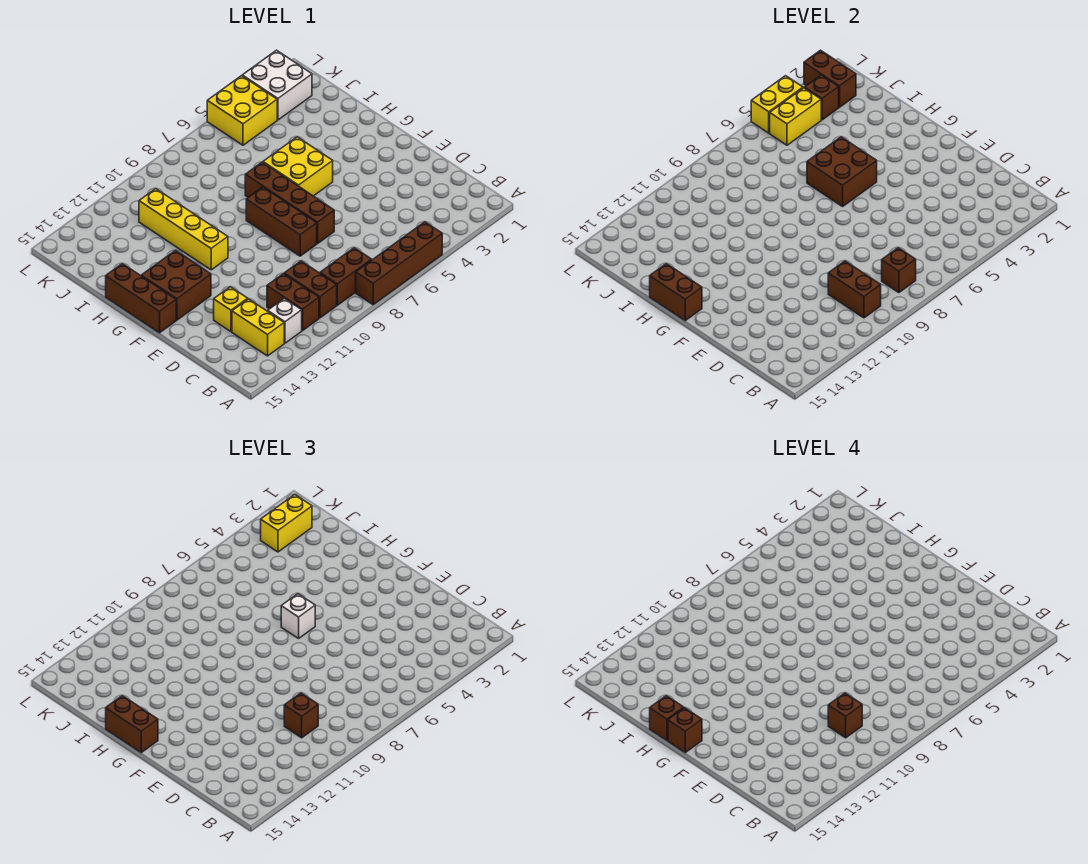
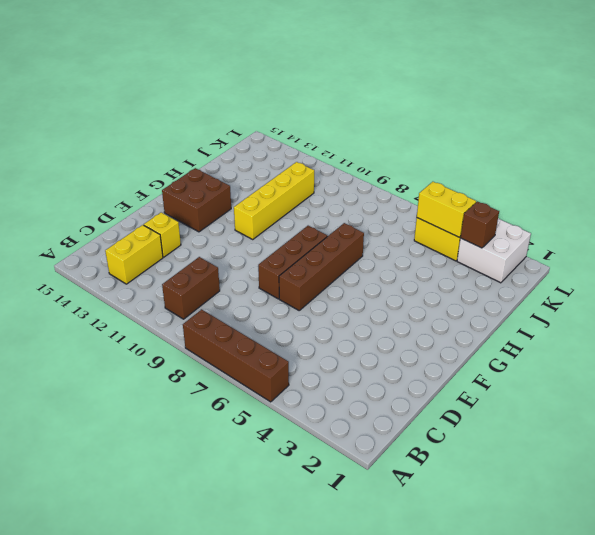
none -> brown 1x2 brick [320,248,372,305]
none -> brown 1x2 brick [267,273,319,331]
none -> white 1x1 brick [268,298,302,343]
none -> brown 1x3 brick [106,264,176,333]

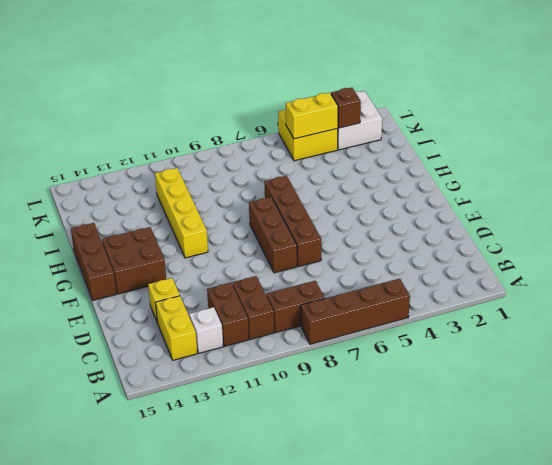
none -> yellow 2x2 brick [263,137,333,196]
none -> brown 1x1 brick [882,248,916,293]
none -> brown 1x2 brick [828,261,881,318]
none -> brown 2x2 brick [807,137,877,206]

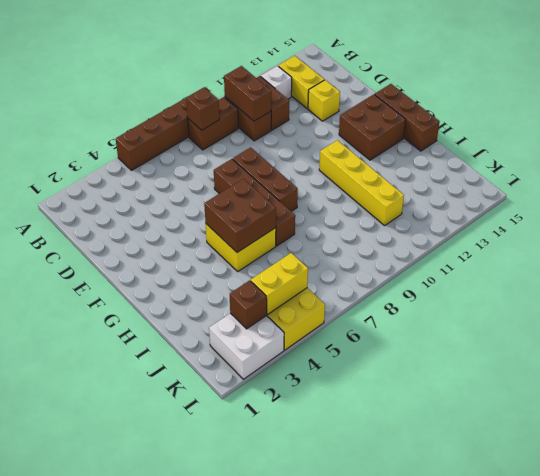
none -> brown 1x2 brick [650,264,702,320]
none -> brown 1x2 brick [804,50,856,107]
none -> yellow 1x2 brick [751,76,803,133]
none -> brown 1x1 brick [284,693,318,738]

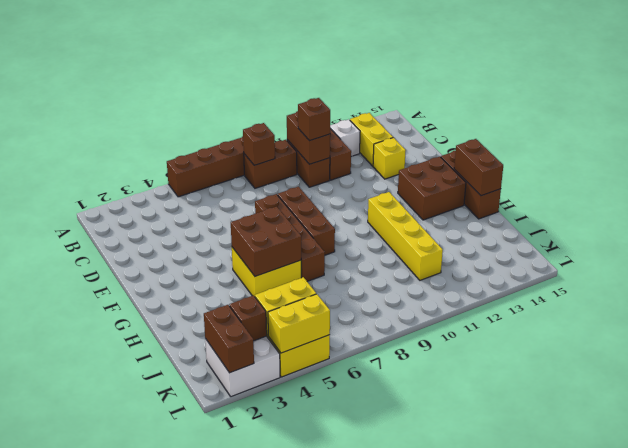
none -> white 1x1 brick [281,594,315,638]
none -> brown 1x2 brick [106,696,158,752]
none -> yellow 1x2 brick [261,494,312,552]
none -> brown 1x1 brick [828,693,862,738]

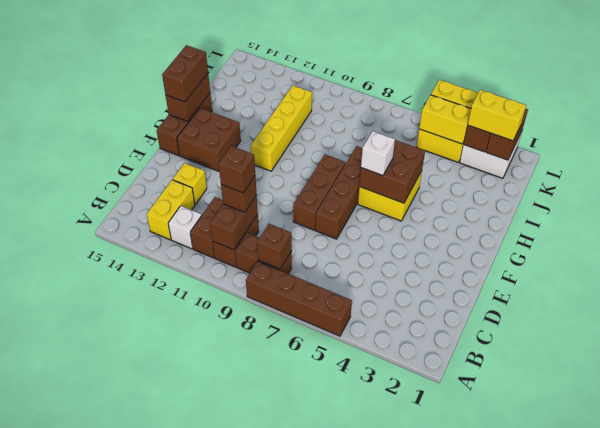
none -> brown 1x1 brick [668,708,702,752]
none -> brown 1x1 brick [650,696,684,740]

